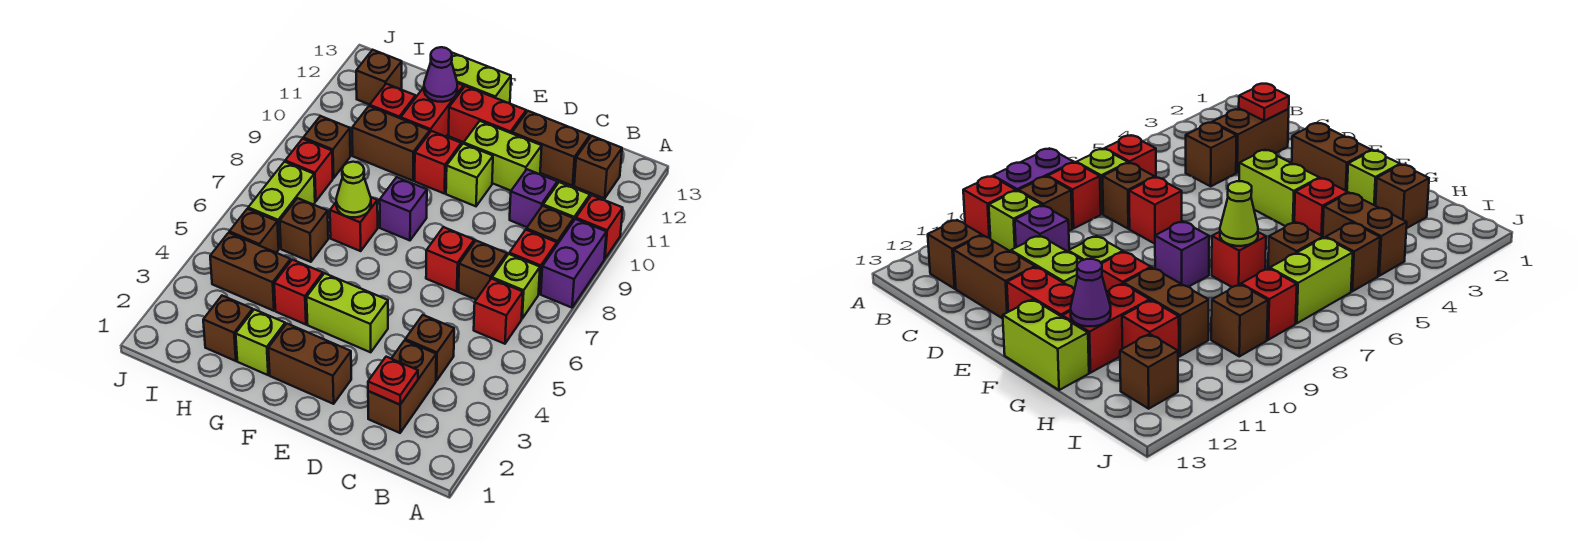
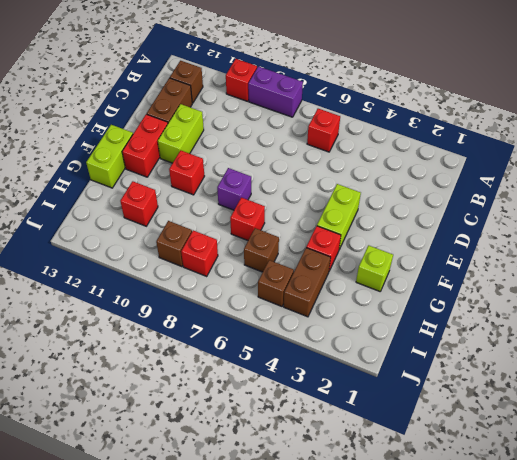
none -> lime 1x1 brick [492,254,540,318]
none -> red 1x1 brick [509,230,557,294]
none -> brown 1x1 brick [526,206,574,244]
none -> lime 1x1 brick [543,182,590,221]

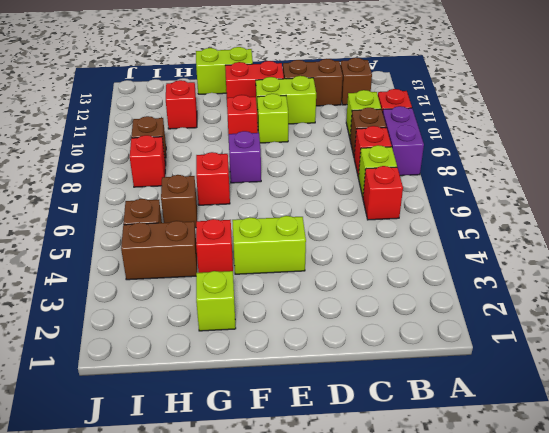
none -> brown 1x2 brick [368,340,436,433]
none -> brown 1x1 brick [405,315,454,381]
none -> brown 1x1 brick [458,241,507,300]
none -> purple 1x1 brick [510,169,557,227]

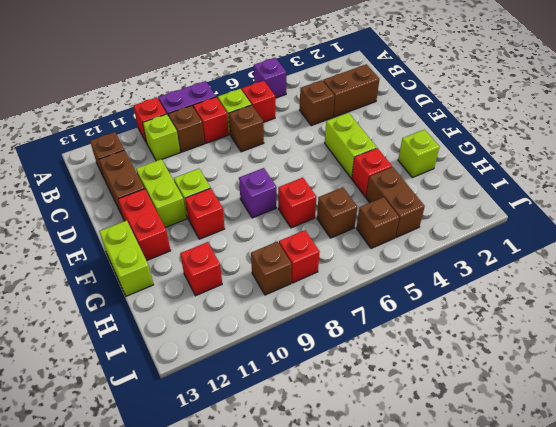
purple 1x1 brick [254,58,286,98] -> purple 1x1 brick moved to [510,169,557,227]
none -> red 1x1 brick [426,227,474,291]
none -> brown 1x2 brick [268,324,351,404]
none -> brown 1x2 brick [352,106,430,181]
none -> red 1x2 brick [401,83,463,137]

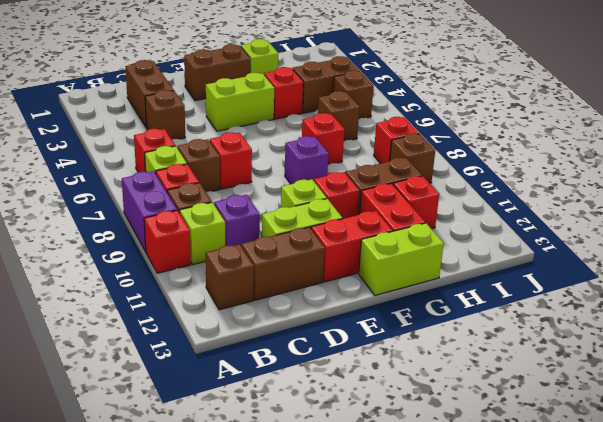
none -> brown 1x1 brick [203,296,253,361]
none -> lime 1x2 brick [248,162,315,249]
none -> brown 1x1 brick [356,50,402,105]
none -> red 1x1 plate [368,357,418,405]

